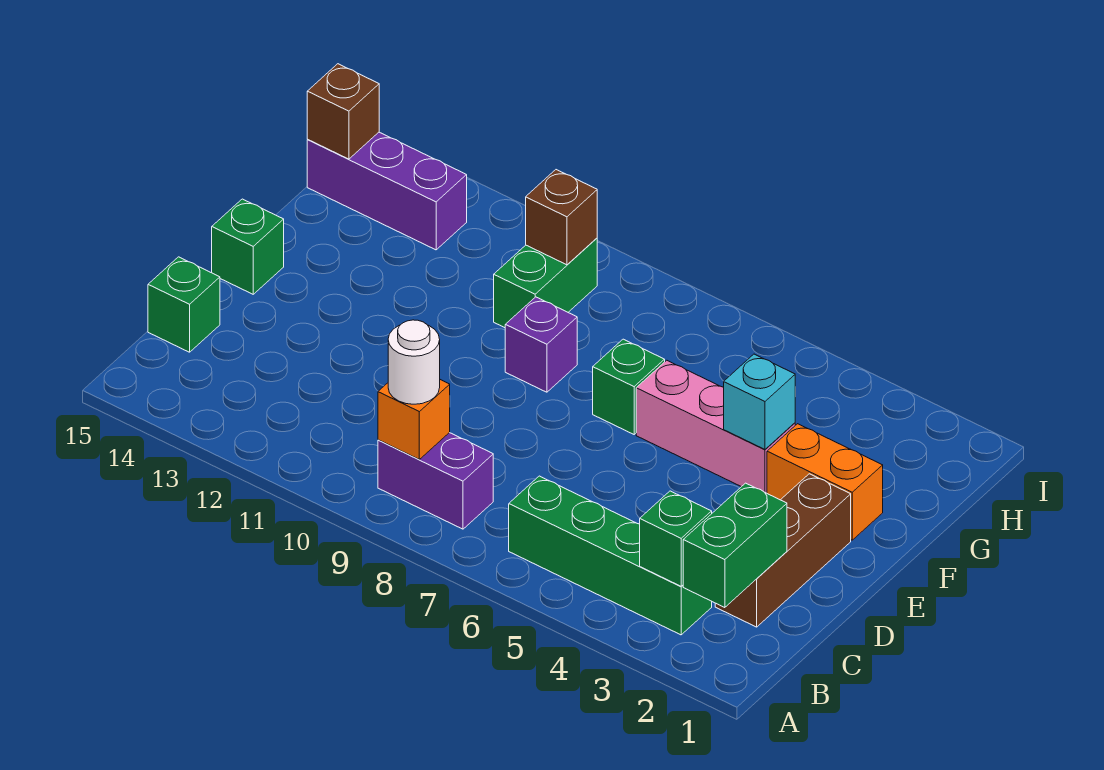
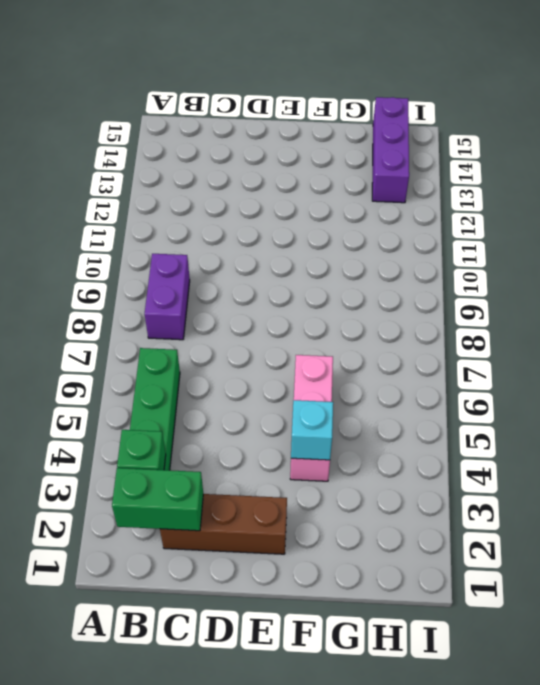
none -> green 1x1 brick [148,257,220,352]
none -> green 1x1 brick [212,199,284,294]
none -> orange 1x2 brick [767,424,883,540]

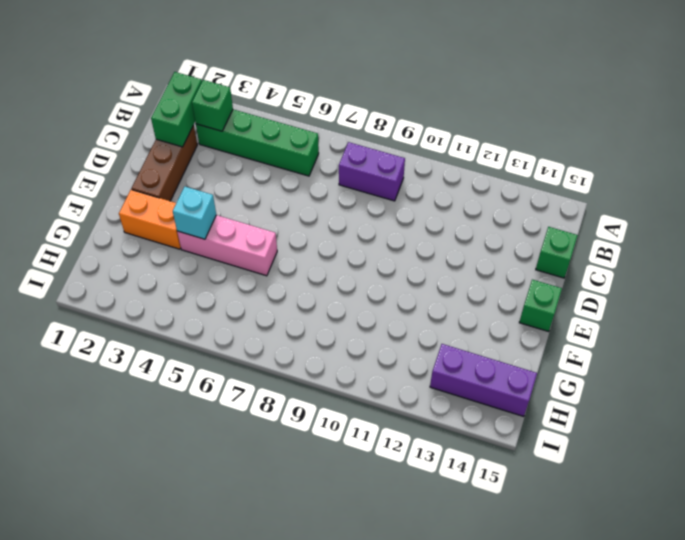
none -> green 1x1 brick [593,339,665,434]
none -> purple 1x1 brick [505,297,577,392]
none -> green 1x2 brick [494,238,597,328]

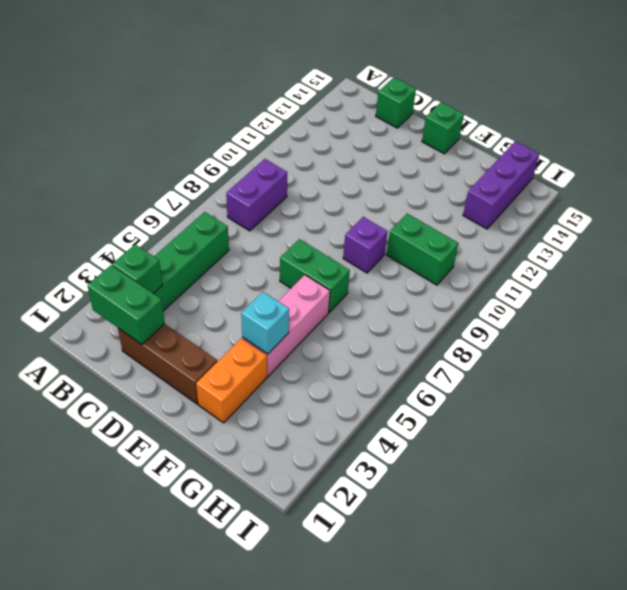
green 1x2 brick [280,239,350,312] -> green 1x1 brick [593,339,665,434]
none -> orange 1x1 brick [378,380,450,459]
none -> brown 1x1 brick [526,170,597,265]
none -> brown 1x1 brick [307,64,379,159]

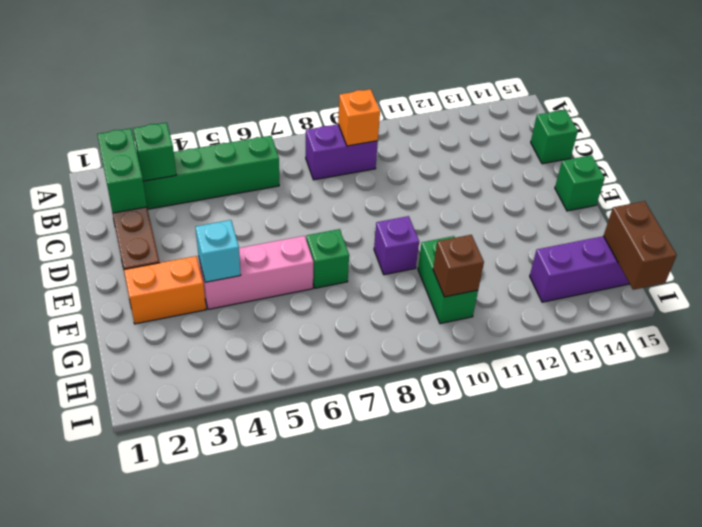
brown 1x2 brick [604,201,677,290] -> brown 1x1 brick [307,64,379,159]
none -> white 1x1 round brick [388,320,440,404]

